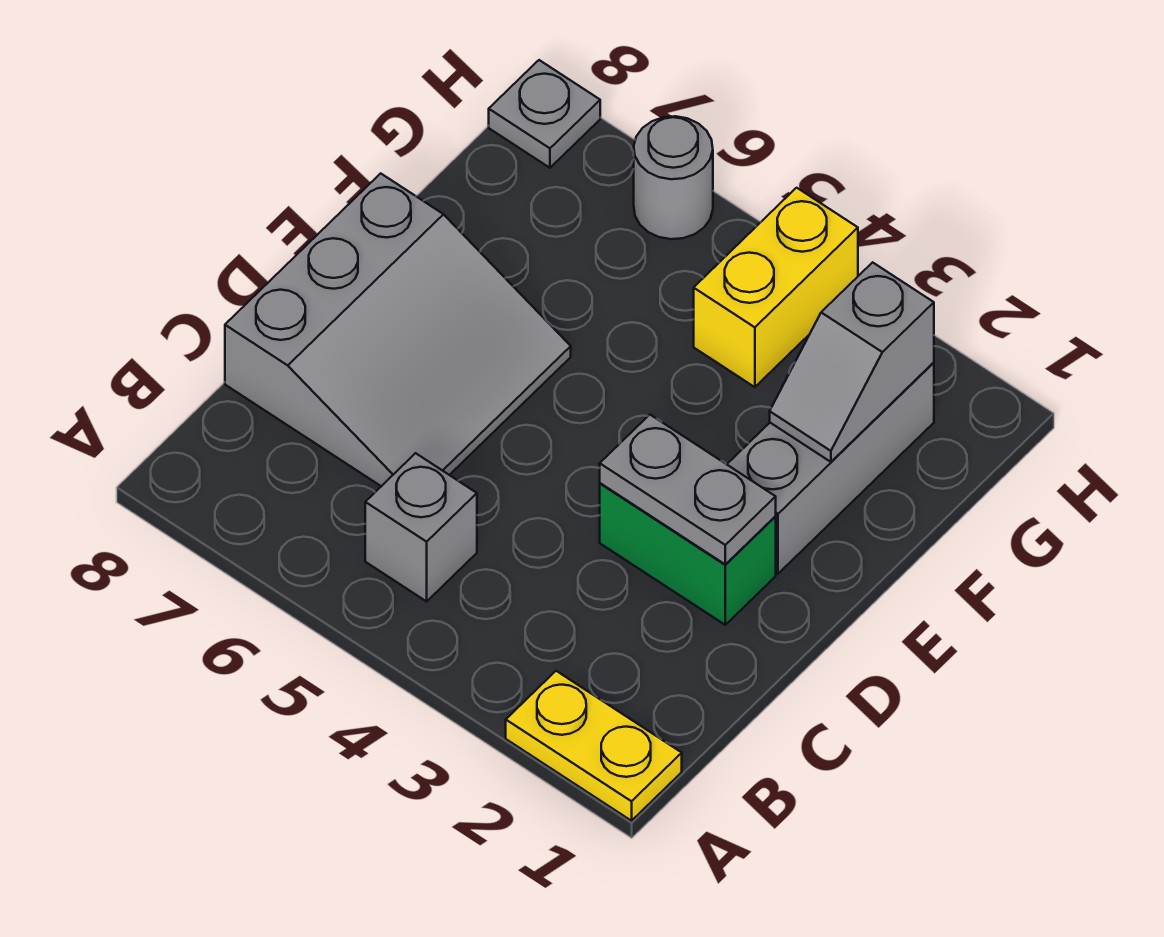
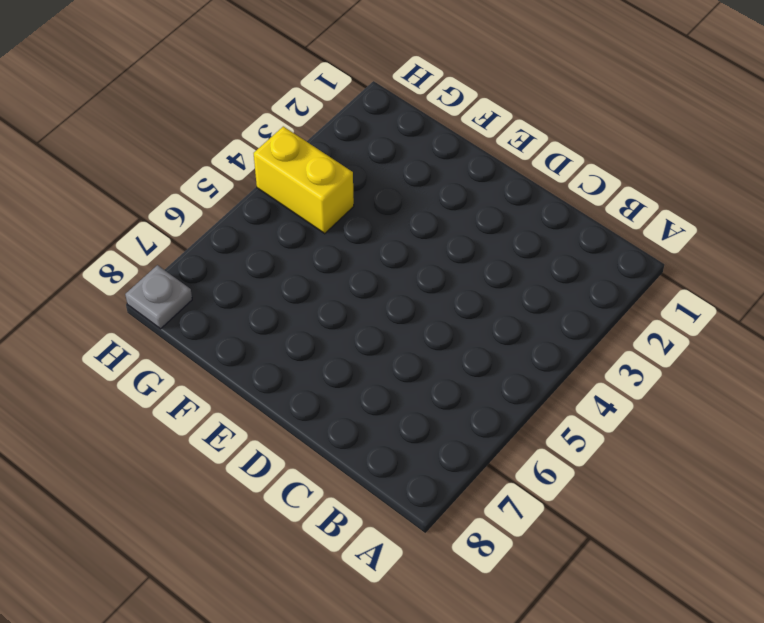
none -> yellow 1x2 plate [506,671,682,821]
none -> grey 1x1 brick [365,453,477,601]

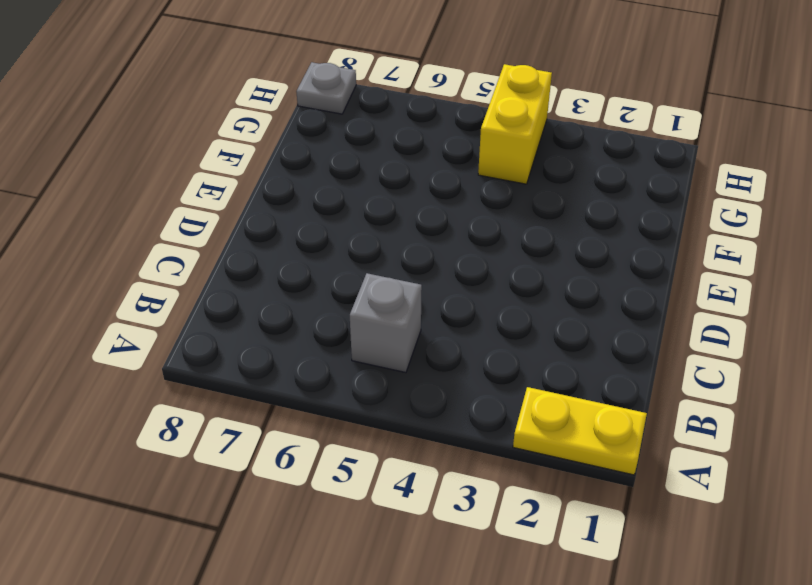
none -> grey 3x3 slope [225,173,571,486]
none -> green 1x2 brick [600,483,776,625]

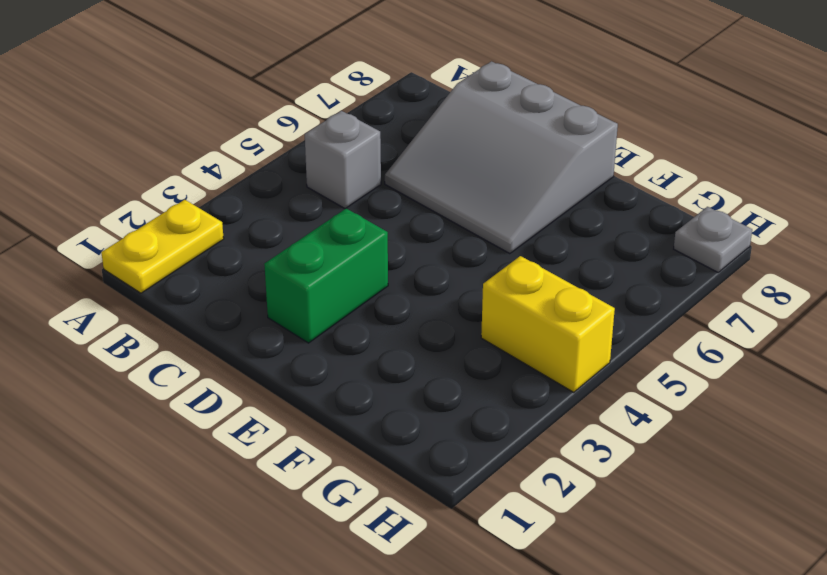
none -> grey 1x3 brick [727,363,934,574]
none -> grey 1x1 round brick [634,116,713,239]

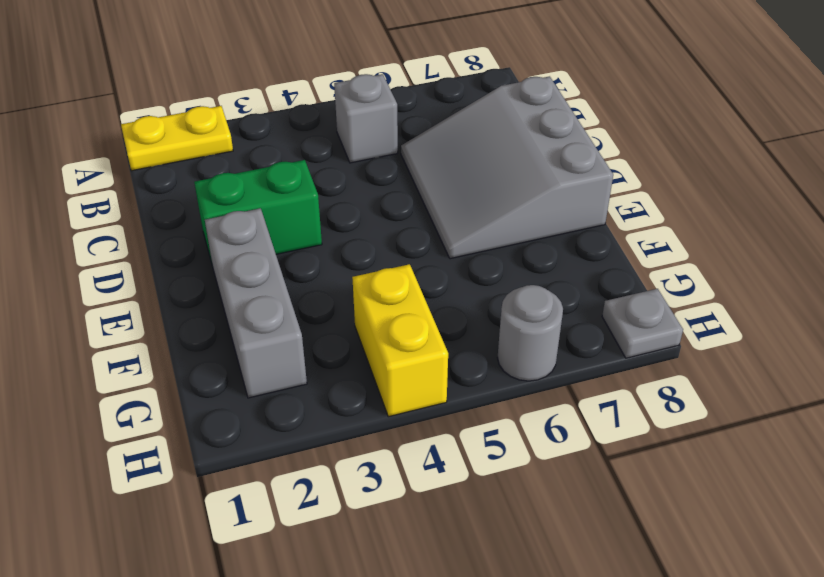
none -> grey 1x2 plate [600,415,776,564]
none -> grey 1x2 slope [770,262,934,462]

